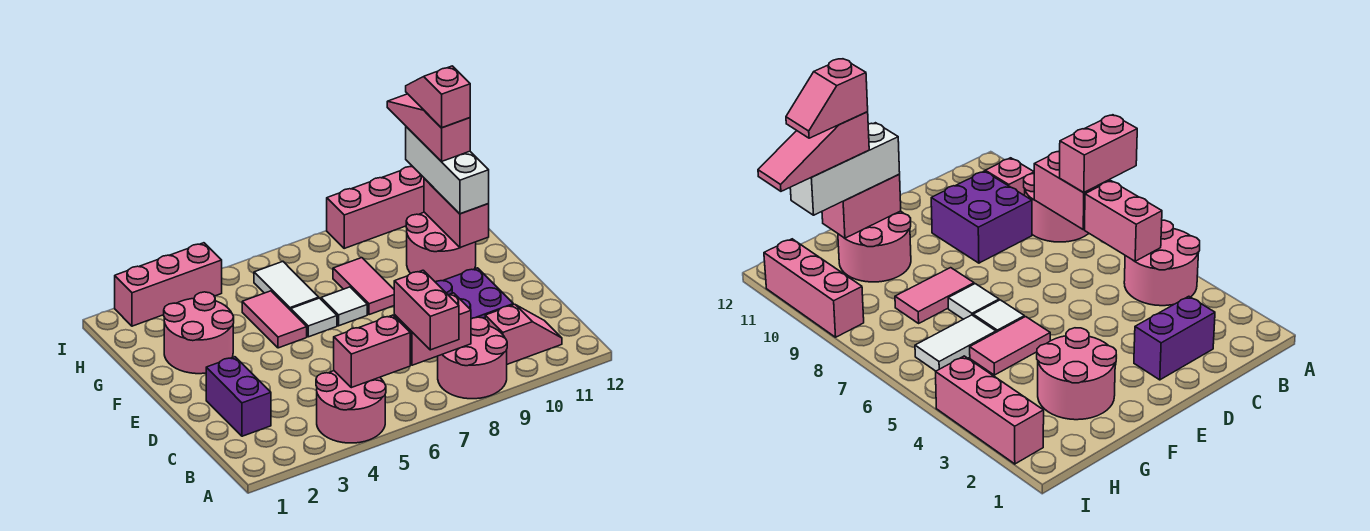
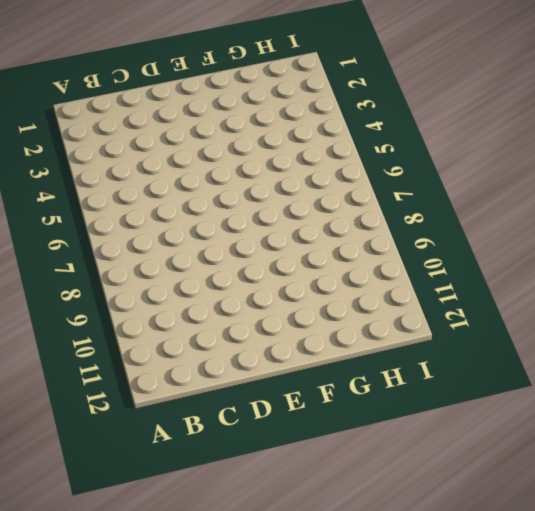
none -> pink 2x2 round brick [316,371,386,443]
none -> pink 2x2 round brick [438,317,507,399]
none -> pink 1x2 slope [485,304,562,364]

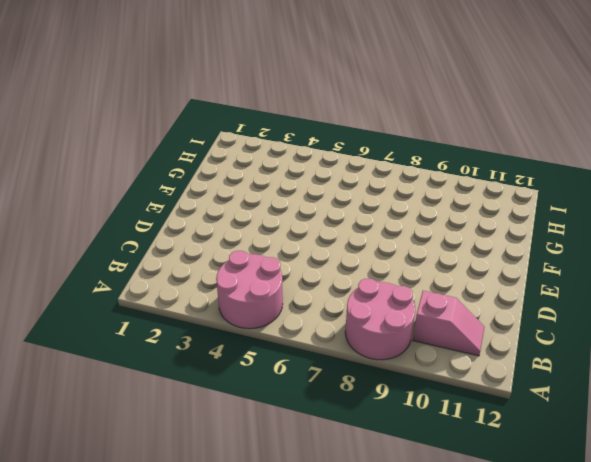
none -> purple 1x2 brick [206,357,271,436]
none -> purple 2x2 brick [436,268,513,319]
none -> pink 2x2 round brick [164,292,234,374]

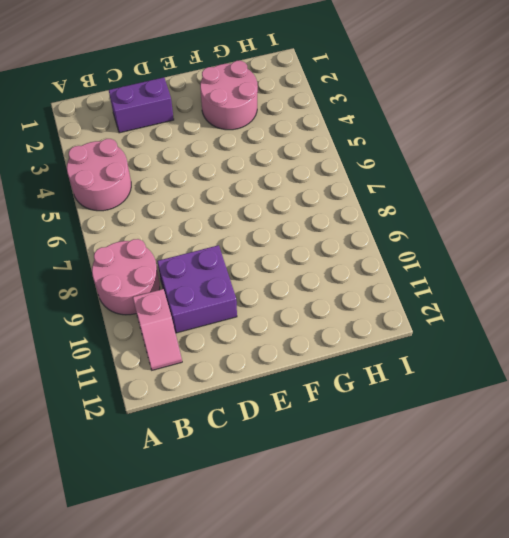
none -> pink 1x2 tile [242,291,307,348]
none -> white 1x1 tile [291,298,337,337]
none -> white 1x1 tile [321,287,367,326]

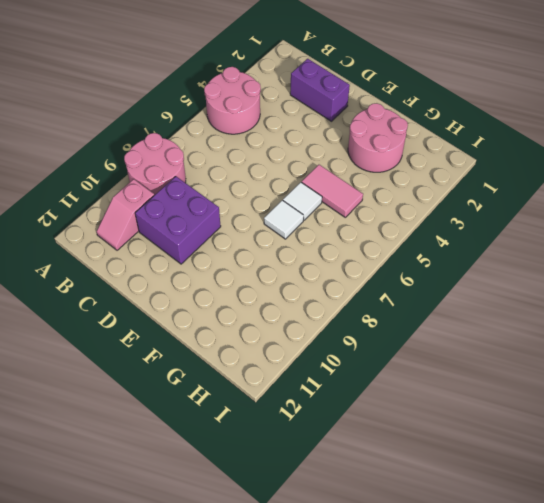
none -> pink 1x2 tile [333,258,394,315]
none -> pink 2x2 round brick [406,212,476,282]
none -> white 1x2 tile [254,262,319,310]

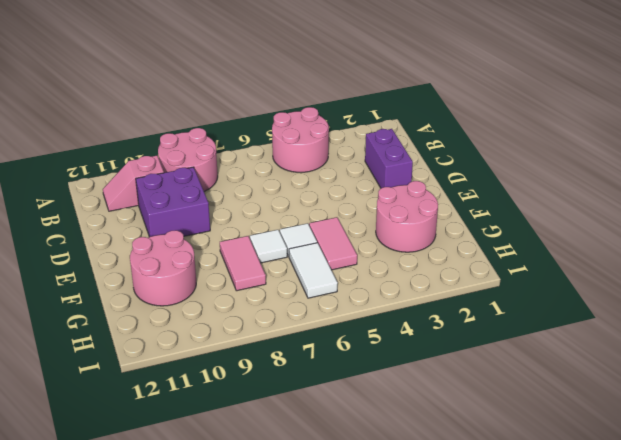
none -> pink 1x3 brick [115,243,222,326]
none -> pink 1x3 brick [327,166,424,248]
none -> pink 1x2 brick [334,315,410,388]

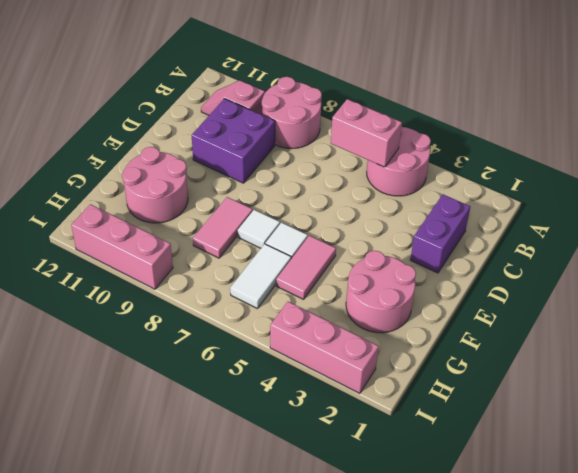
none -> pink 1x2 brick [394,293,471,365]
none -> pink 1x2 brick [424,179,489,248]
none -> pink 1x2 brick [394,270,459,350]

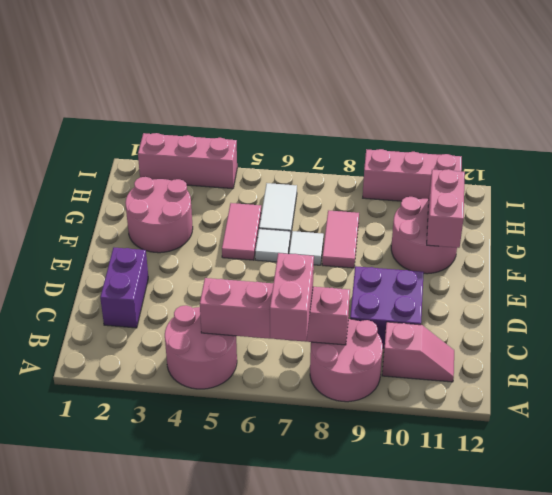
none -> white 1x3 brick [406,127,489,214]
none -> pink 1x3 slope [387,94,470,162]
none -> pink 1x2 slope [406,66,470,128]

